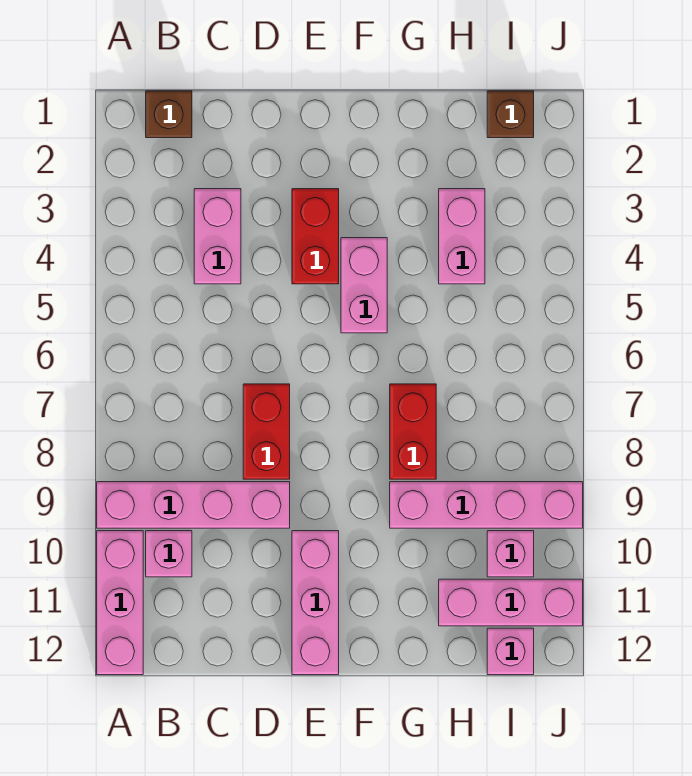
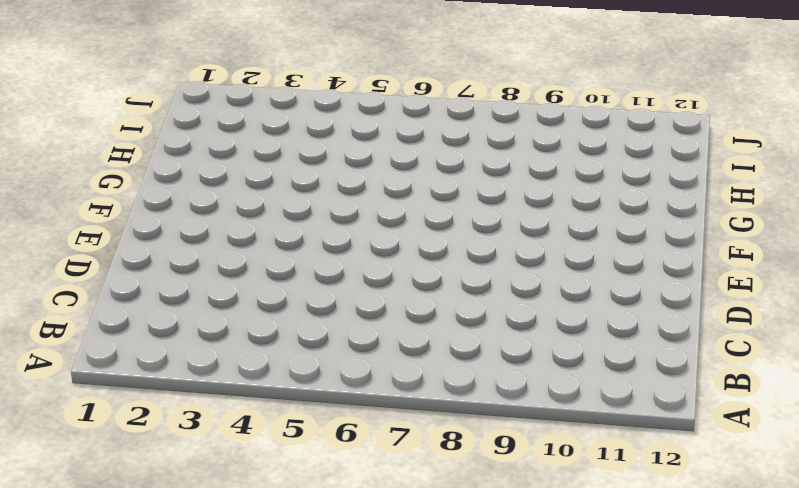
none -> pink 1x4 brick [97,482,290,528]
none -> pink 1x3 brick [97,531,143,675]
none -> brown 1x1 brick [146,91,192,138]

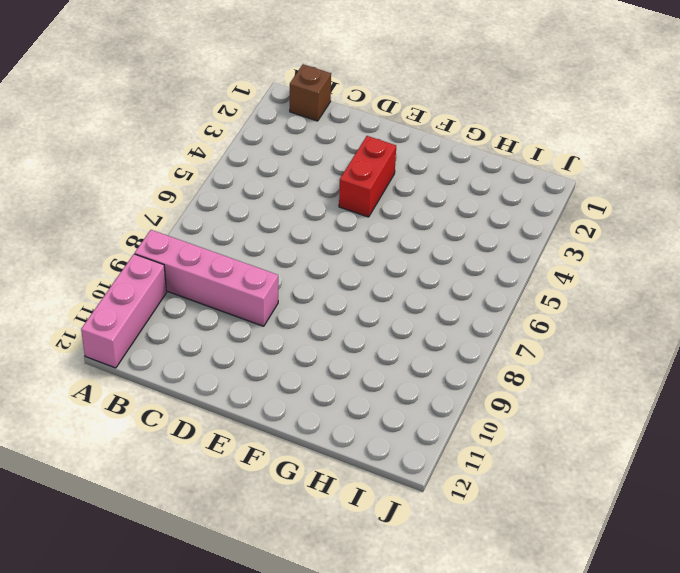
none -> pink 1x1 brick [146,531,192,577]
none -> pink 1x2 brick [194,189,241,284]
none -> red 1x2 brick [243,384,290,479]

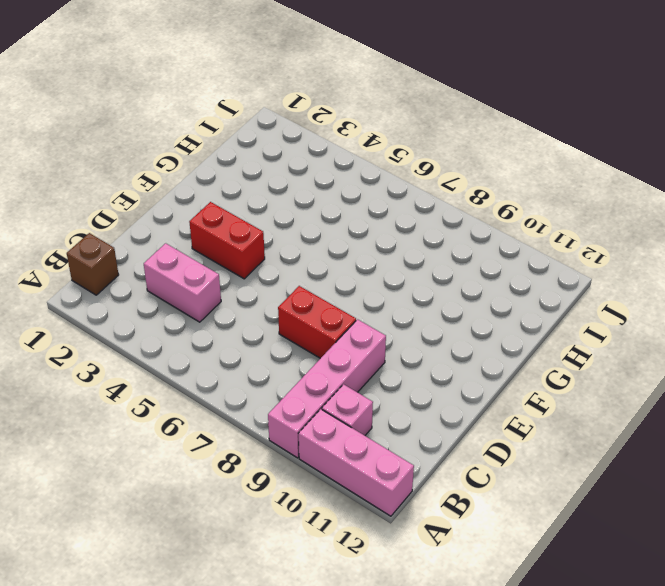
none -> pink 1x3 brick [292,531,339,675]
none -> pink 1x2 brick [341,238,387,333]
none -> red 1x2 brick [390,384,436,479]

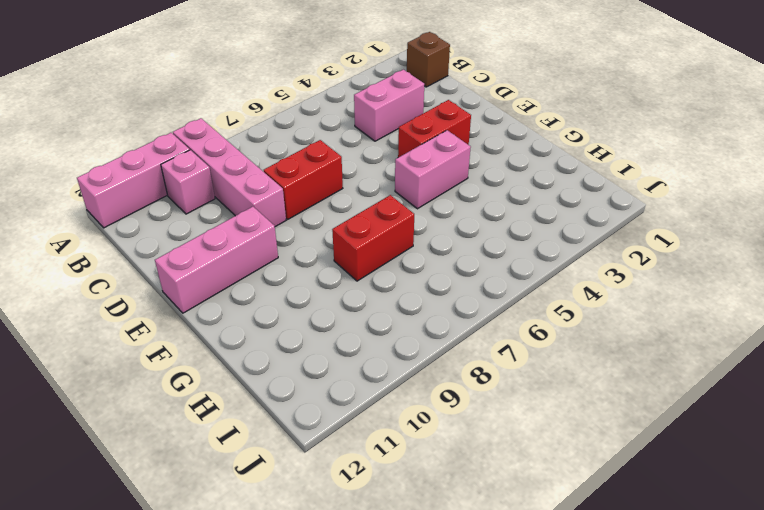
none -> pink 1x4 brick [390,482,583,528]
none -> pink 1x2 brick [439,189,485,284]
none -> pink 1x3 brick [439,579,583,626]

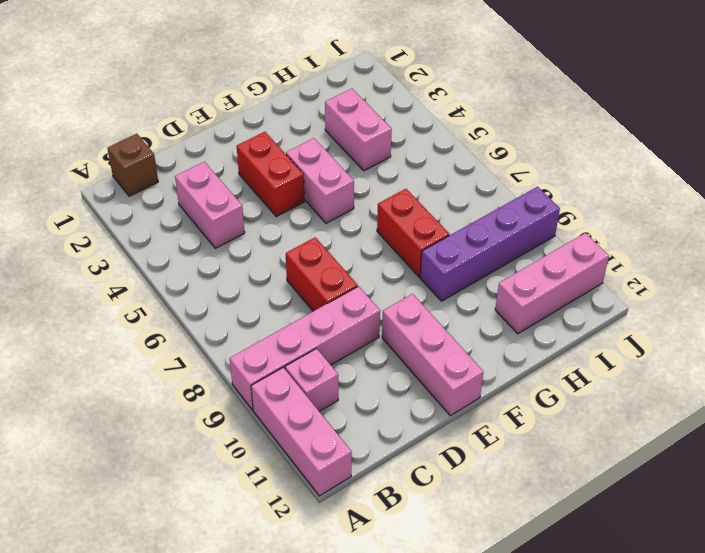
purple 1x4 brick [420,187,560,301] -> pink 1x4 brick [390,482,583,528]
none -> brown 1x1 brick [487,91,534,138]
none -> pink 1x1 brick [487,531,534,577]
none -> pink 1x1 brick [487,628,534,675]

